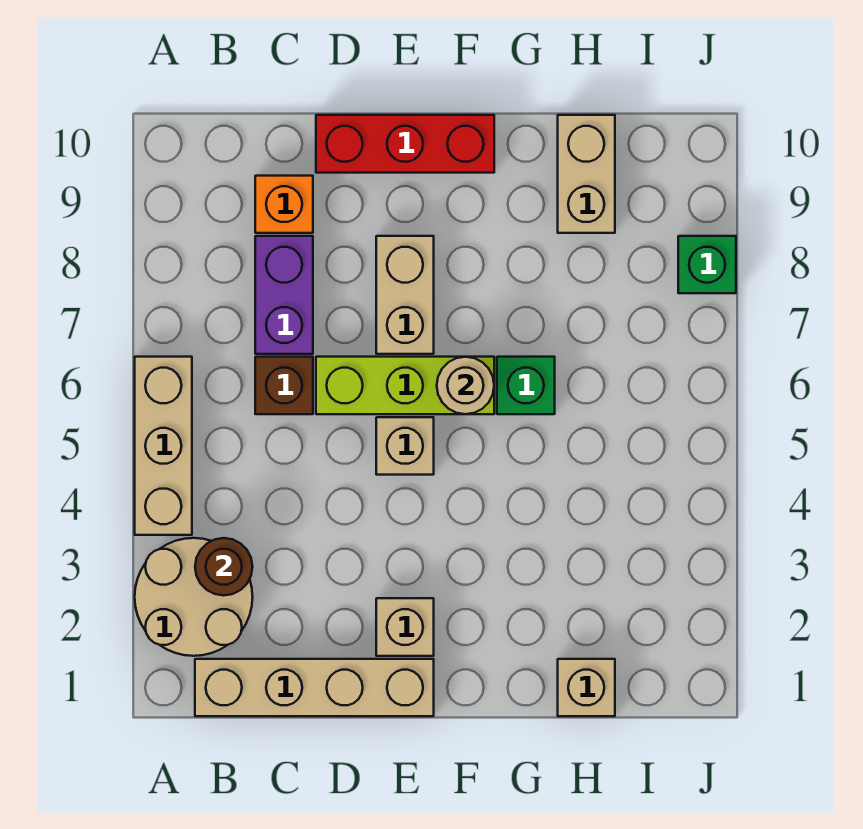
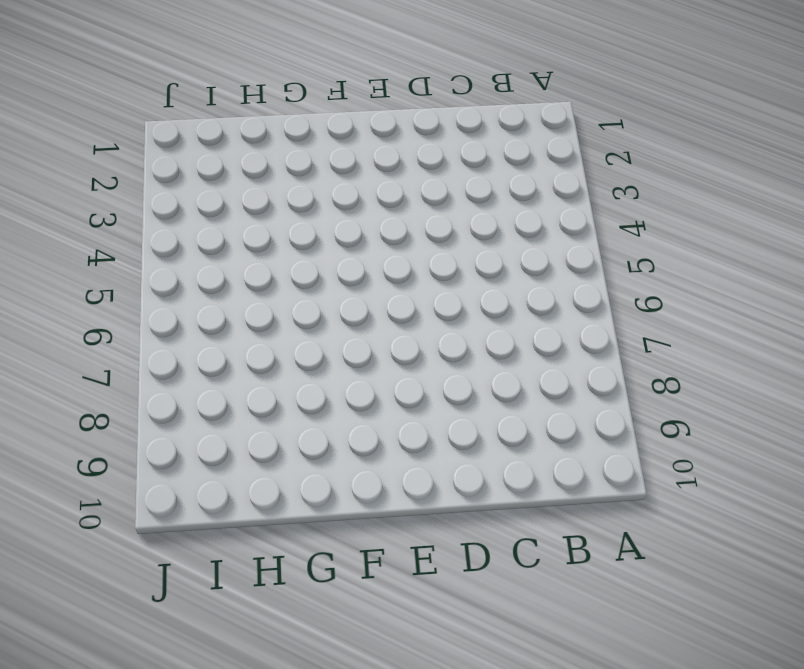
none -> tan 2x2 round brick [135,538,253,656]
none -> tan 1x3 brick [135,357,192,535]
none -> tan 1x4 brick [195,659,434,716]

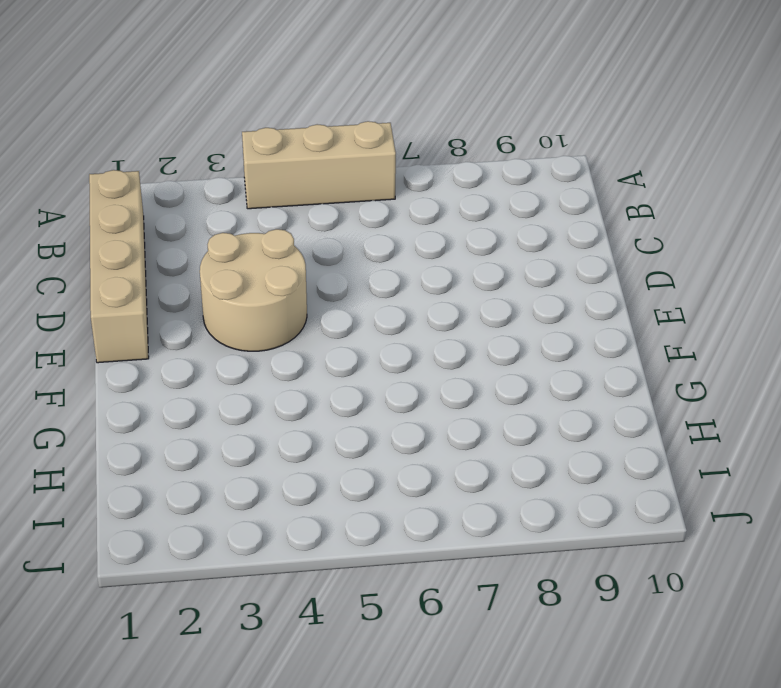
tan 2x2 round brick [200,229,307,351] -> tan 2x2 round brick moved to [135,538,253,656]
none -> brown 1x1 brick [255,357,313,414]
none -> purple 1x2 brick [255,236,313,354]
none -> orange 1x1 brick [255,176,313,233]

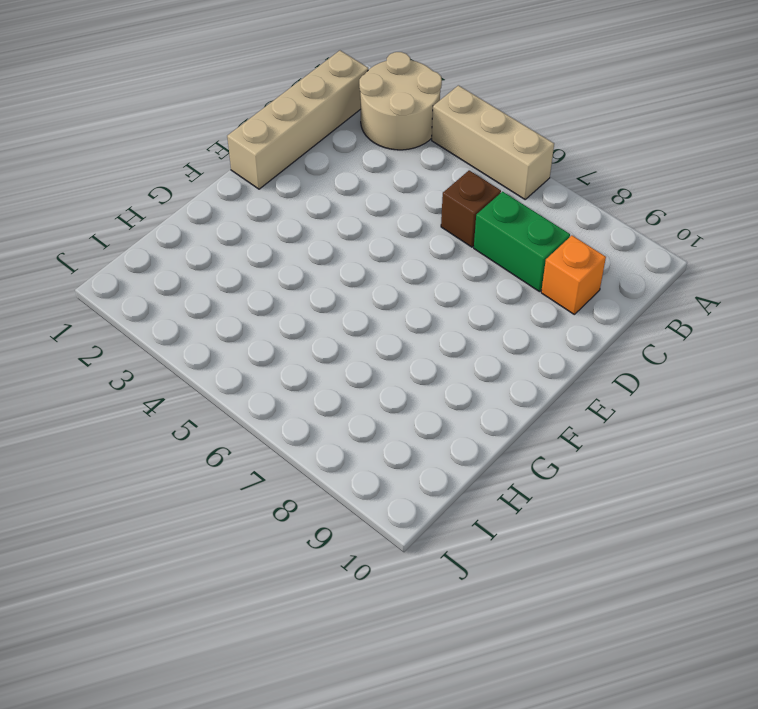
green 1x2 brick [474,191,570,292] -> purple 1x2 brick [255,236,313,354]
none -> lime 1x3 brick [316,357,494,414]
none -> red 1x3 brick [316,115,494,173]
none -> tan 1x1 brick [376,598,434,656]

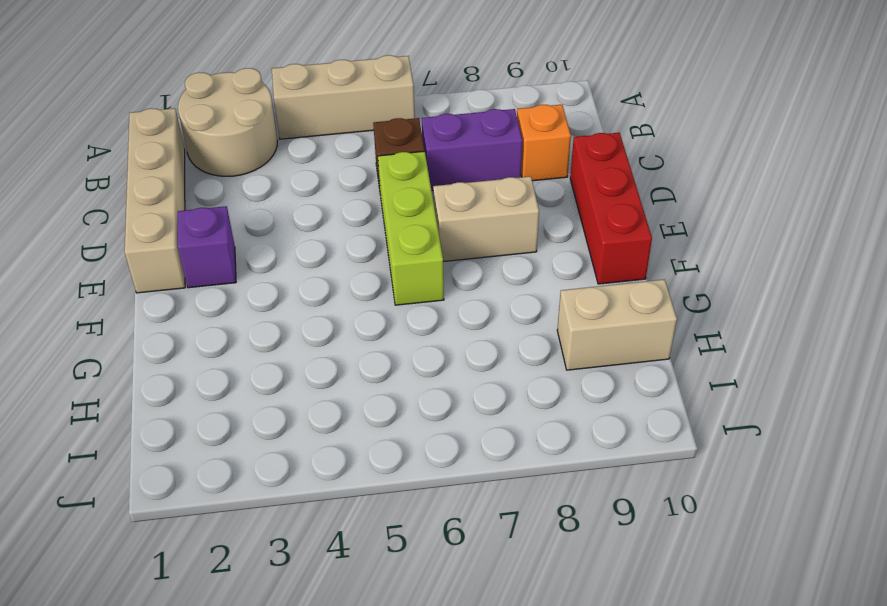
purple 1x1 brick [178,206,236,288] -> tan 1x1 brick [376,598,434,656]
none -> tan 1x1 brick [376,417,434,475]
none -> green 1x1 brick [497,357,555,414]
none -> tan 1x1 brick [558,659,615,716]

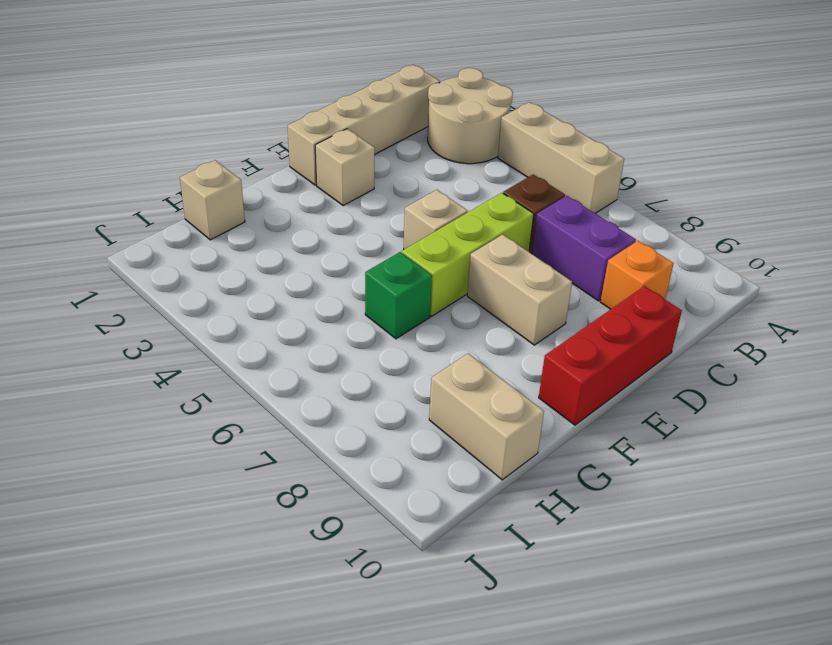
none -> green 1x1 brick [678,236,736,293]
none -> brown 1x1 round brick [195,538,253,595]
none -> tan 1x1 round brick [437,357,494,414]

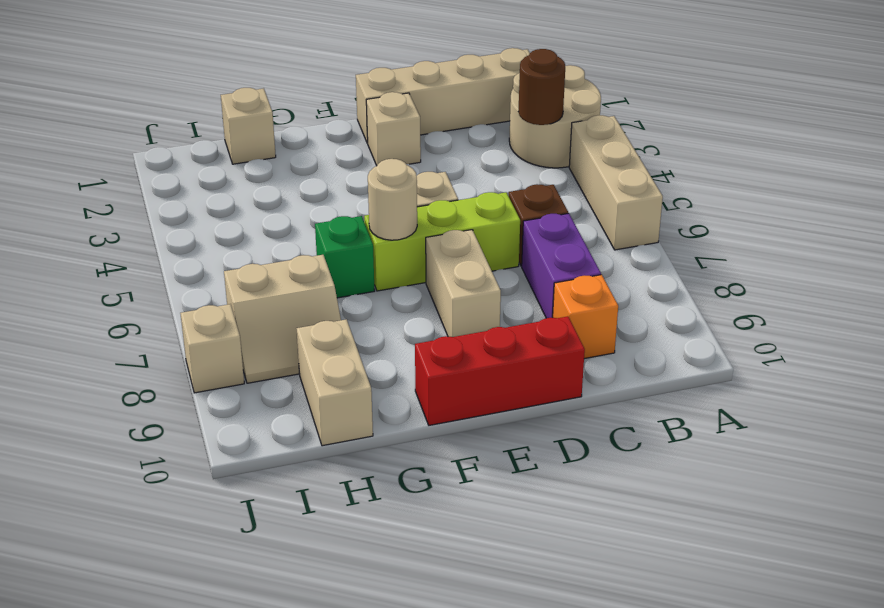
tan 2x2 slope [224,255,341,383] -> none
tan 1x1 brick [180,304,244,393] -> green 1x1 brick [678,236,736,293]

